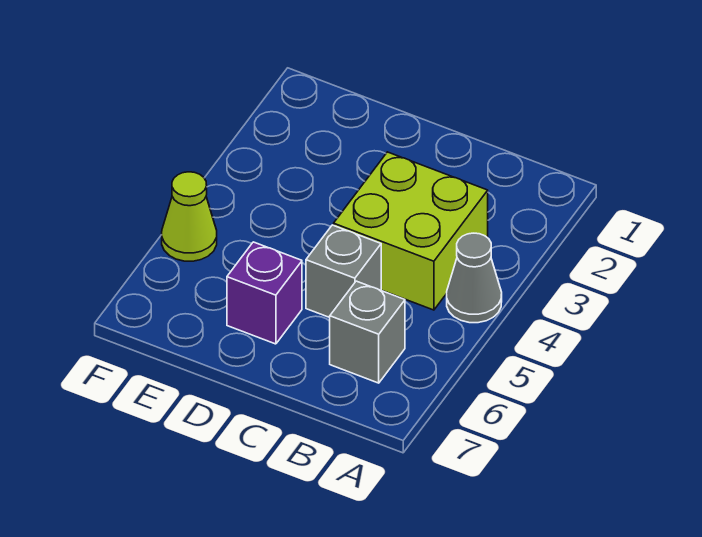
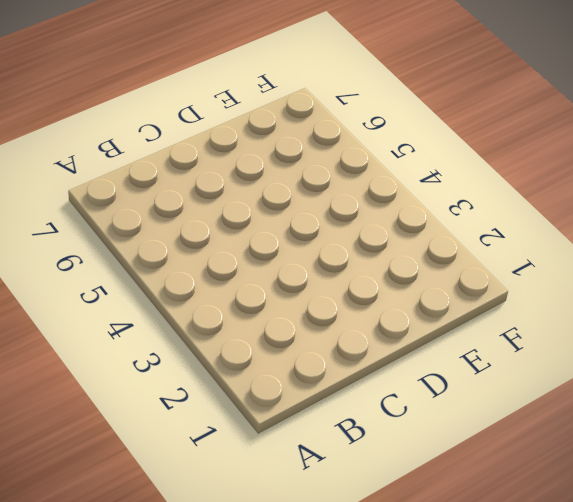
none -> grey 1x1 cone [447,233,502,323]
none -> lime 2x2 brick [334,152,488,310]

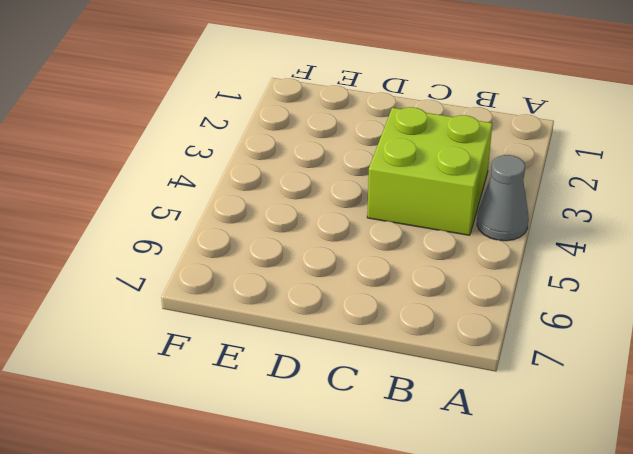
none -> grey 1x1 brick [330,281,405,383]
none -> grey 1x1 brick [306,225,381,318]

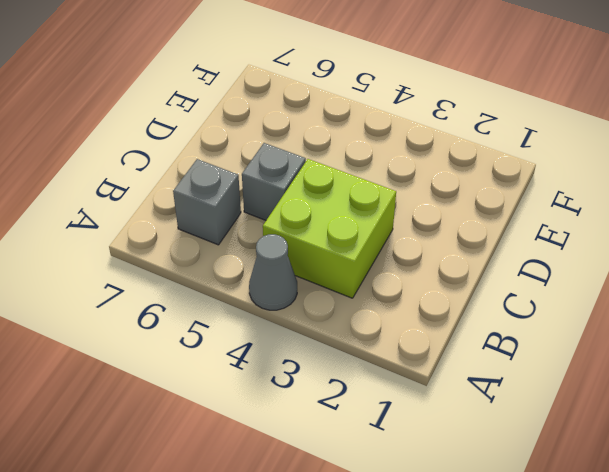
none -> purple 1x1 brick [227,242,302,344]
none -> lime 1x1 cone [162,172,217,261]

